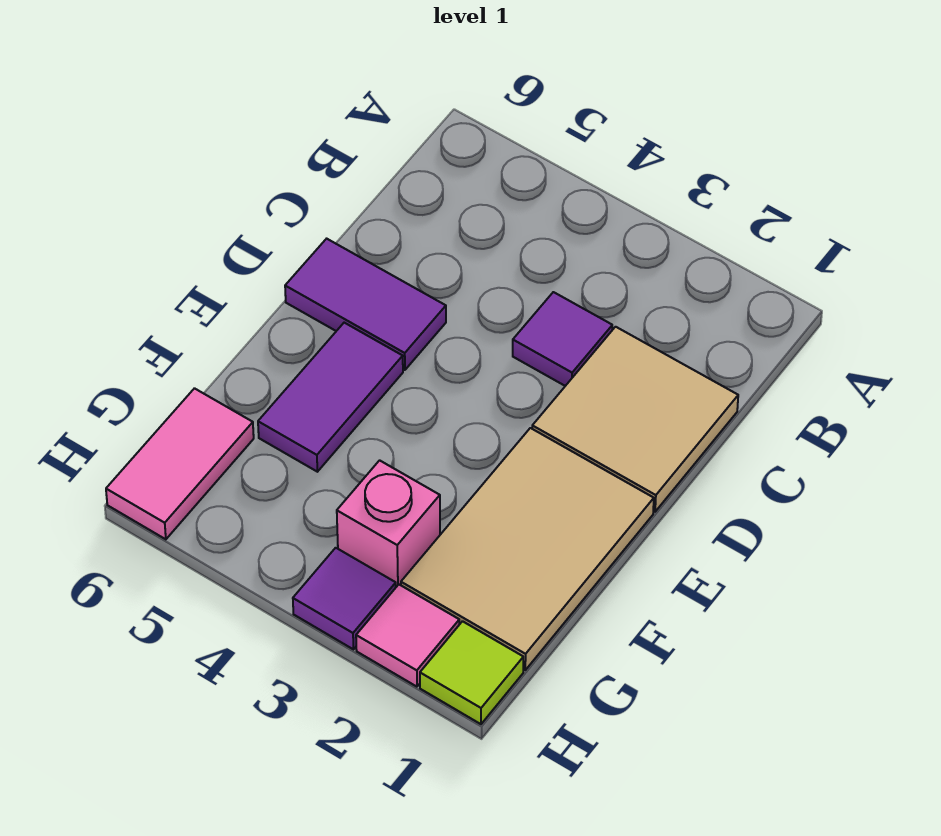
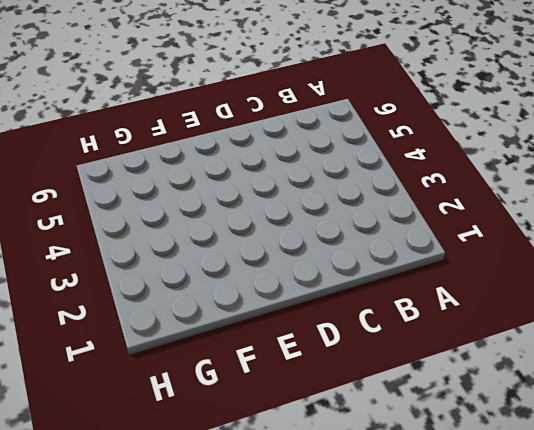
none -> tan 2x2 tile [532,327,738,512]
none -> purple 1x1 tile [513,292,612,386]

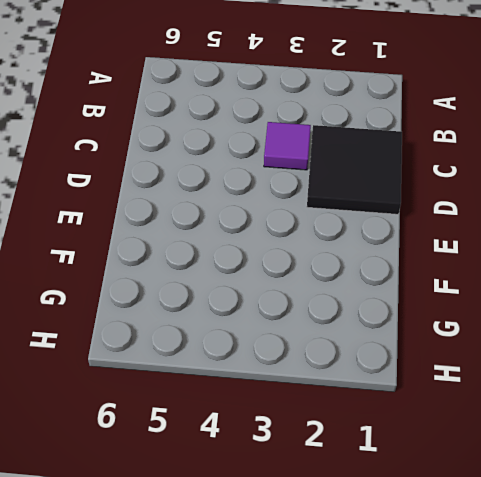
black 2x2 tile [307,125,402,214] -> tan 2x2 tile [532,327,738,512]
none -> purple 1x2 tile [285,239,446,370]
none -> tan 2x3 tile [401,428,654,670]

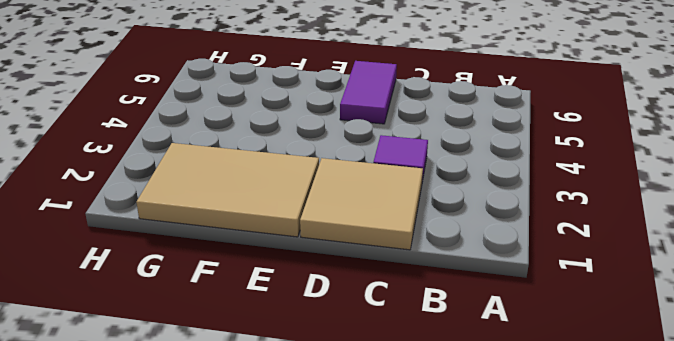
none -> purple 1x2 tile [258,323,403,472]
none -> pink 1x1 brick [337,460,440,587]

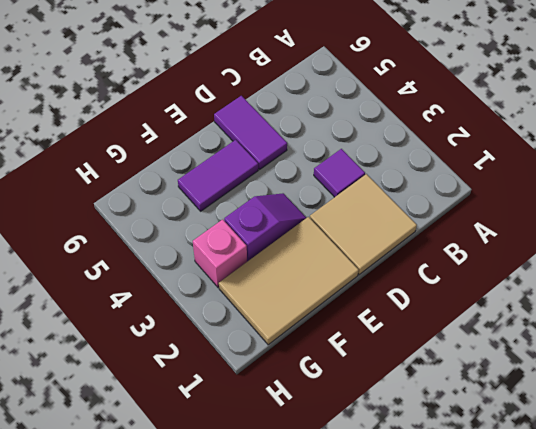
purple 1x2 slope [224,193,306,262] -> none
none -> pink 1x2 tile [106,388,254,539]
none -> lime 1x1 tile [420,621,523,724]

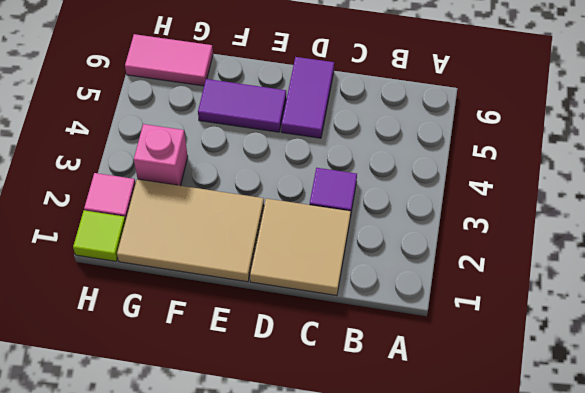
none -> purple 1x1 tile [293,548,396,649]

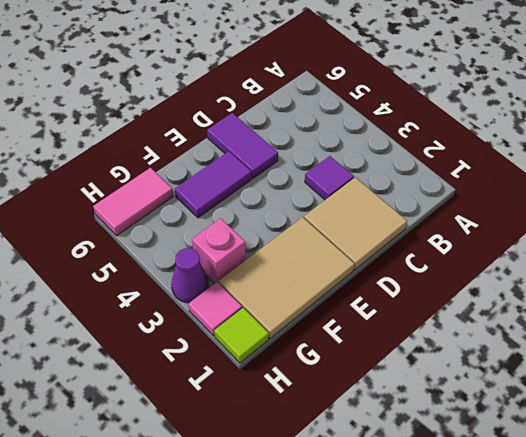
purple 1x1 cone [171,248,209,303] -> purple 1x1 tile [293,548,396,649]

